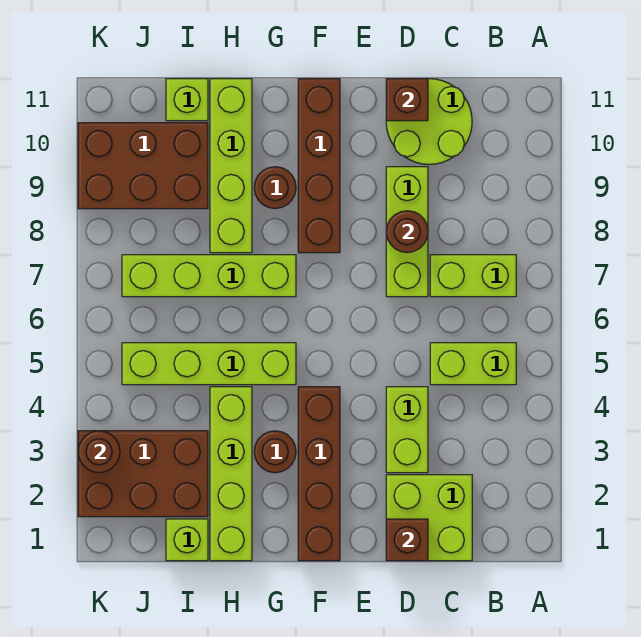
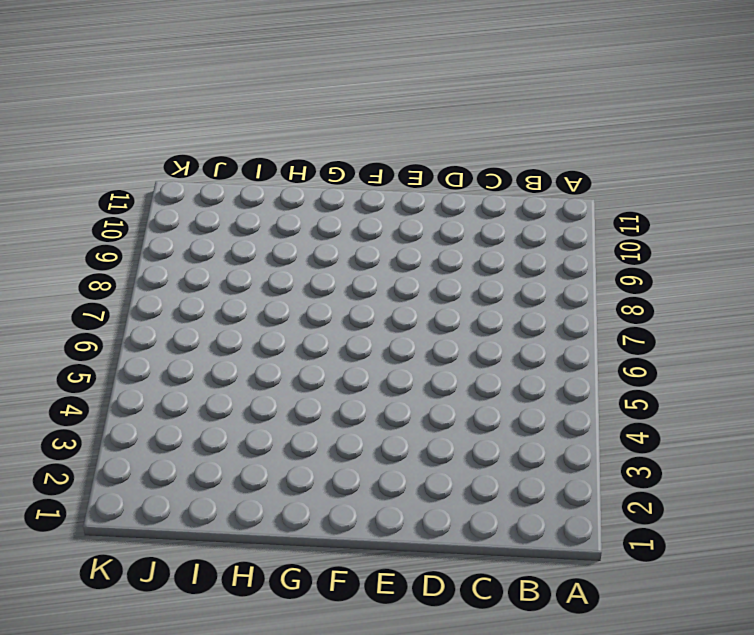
none -> lime 1x2 brick [430,343,516,385]
none -> lime 1x2 brick [430,255,516,297]
none -> lime 2x2 brick [386,475,472,561]

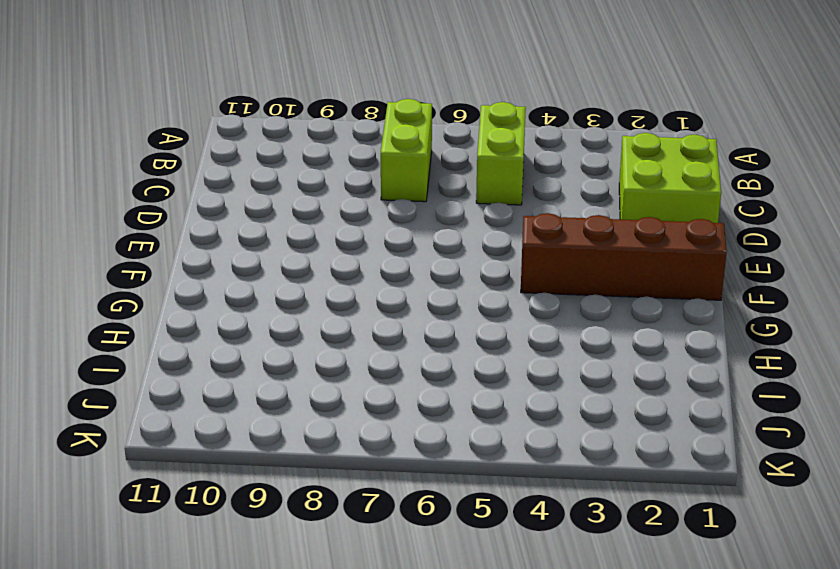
none -> lime 2x2 round brick [386,79,472,165]
none -> lime 1x2 brick [386,387,428,473]
none -> lime 1x3 brick [386,167,428,297]

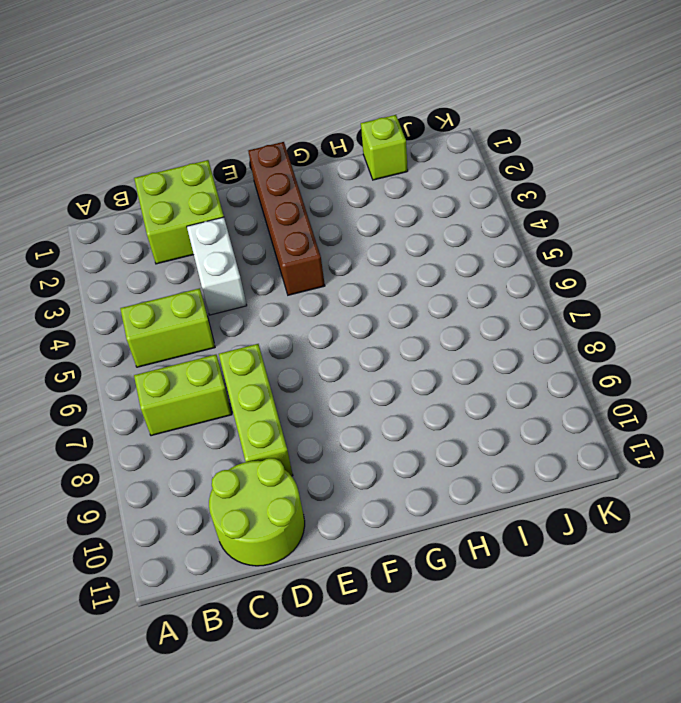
white 1x2 brick [187,217,247,315] -> lime 1x2 brick [386,387,428,473]
none -> brown 1x4 brick [298,79,340,253]
none -> brown 1x1 round brick [254,431,296,473]
none -> lime 1x4 brick [122,343,296,385]

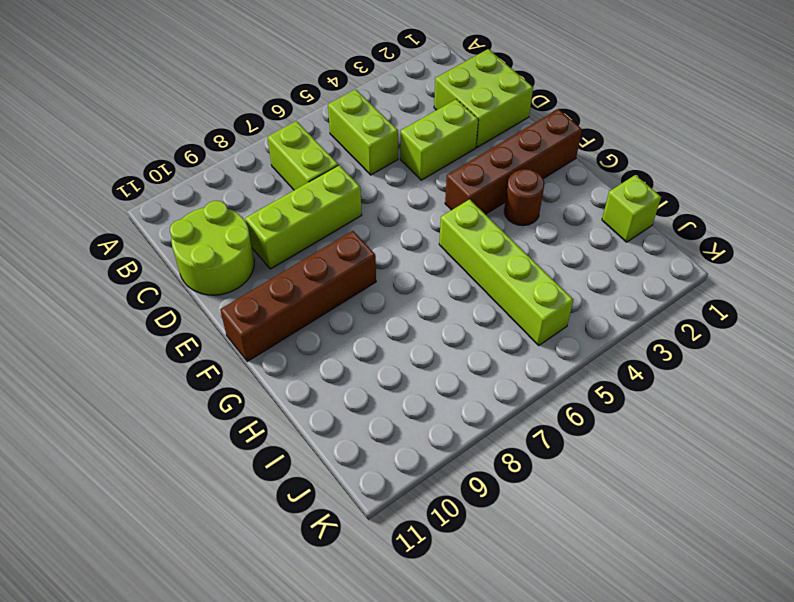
none -> lime 1x4 brick [122,255,296,297]
none -> brown 1x1 round brick [254,167,296,209]
none -> lime 1x4 brick [210,387,252,561]

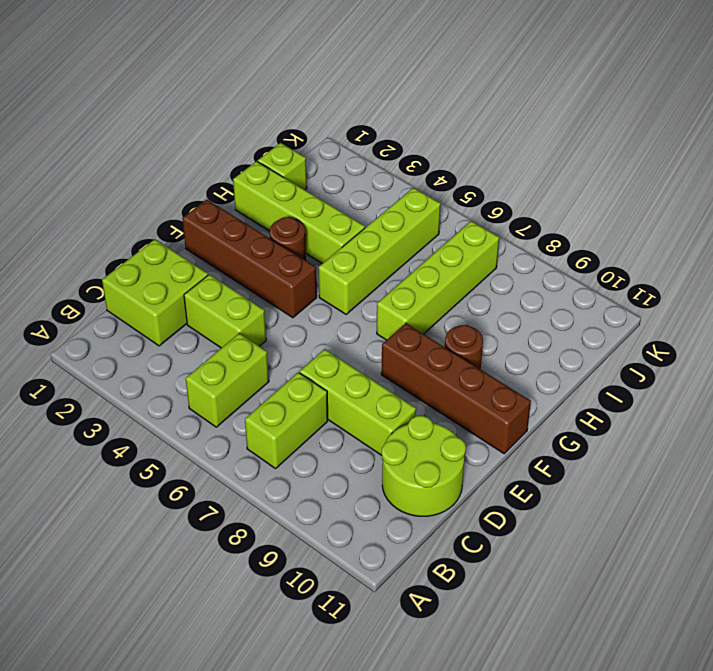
none -> lime 1x4 brick [210,79,252,253]
none -> brown 2x3 brick [78,431,208,517]
none -> brown 2x3 brick [78,123,208,209]

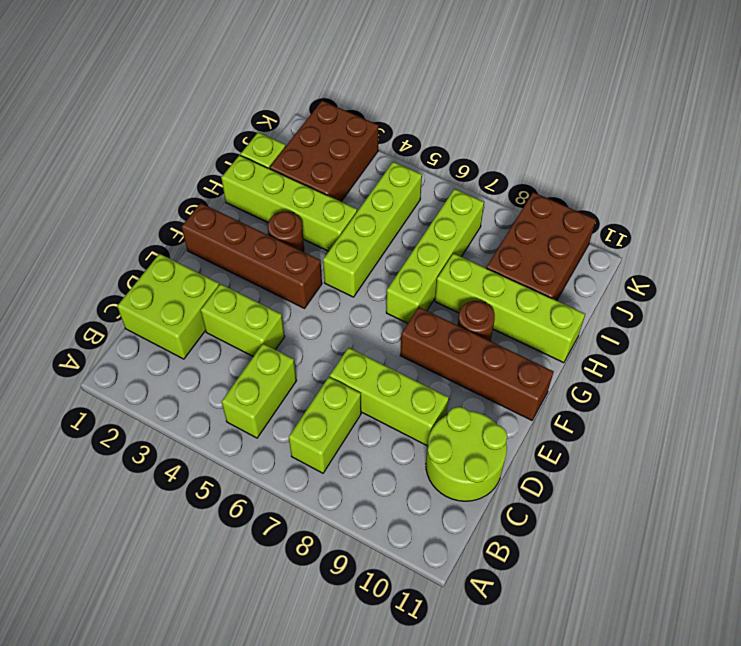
none -> lime 1x1 brick [166,79,208,121]
none -> brown 1x1 brick [386,519,428,561]
none -> brown 1x1 round brick [386,211,428,253]

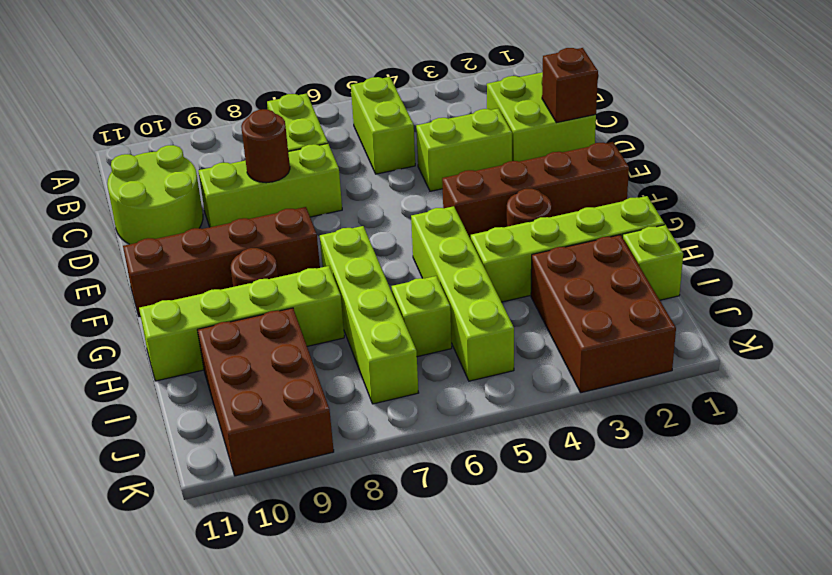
lime 1x1 brick [392,276,452,357] -> lime 1x1 brick moved to [166,79,208,121]
none -> brown 1x1 brick [386,79,428,121]
none -> brown 1x1 round brick [78,431,120,473]

